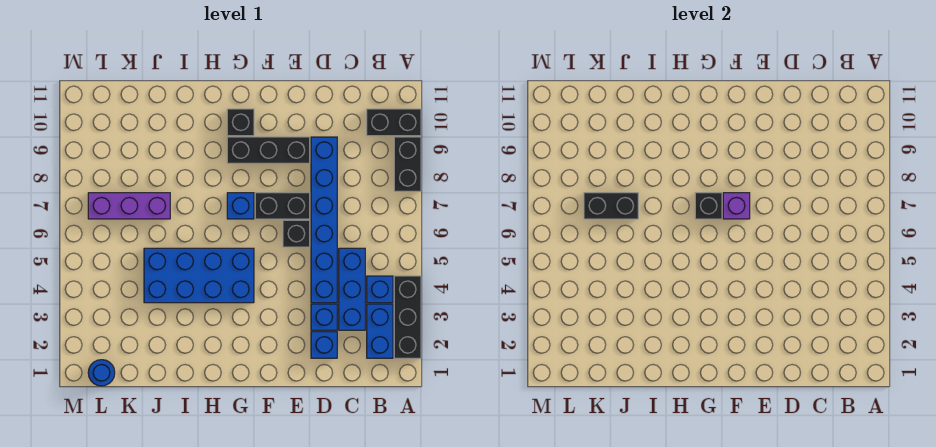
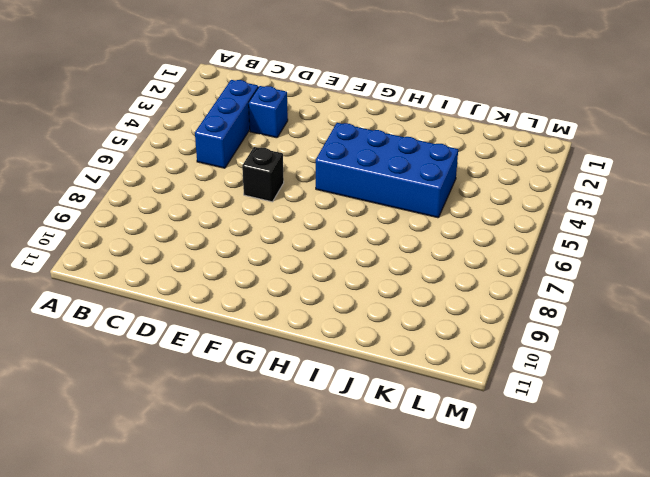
none -> black 1x3 brick [394,276,421,358]
none -> black 1x2 brick [394,137,421,191]
none -> black 1x2 brick [367,109,421,136]

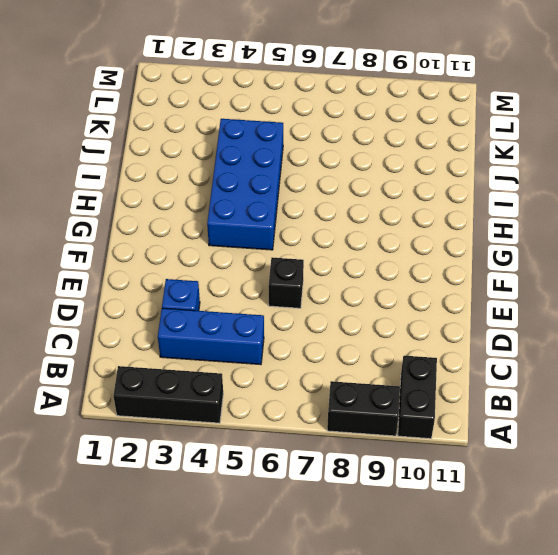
none -> blue 1x2 brick [367,304,393,358]
none -> blue 1x1 brick [367,276,393,303]
none -> blue 1x1 brick [311,332,337,358]

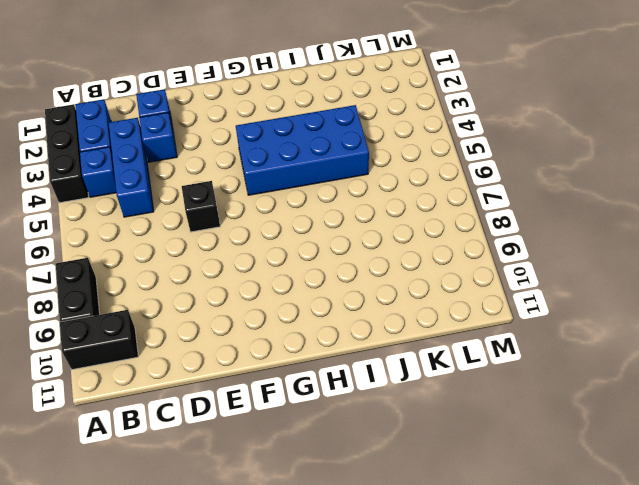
none -> blue 1x6 brick [311,137,337,303]
none -> black 1x2 brick [255,193,310,219]
none -> black 1x3 brick [227,137,310,163]

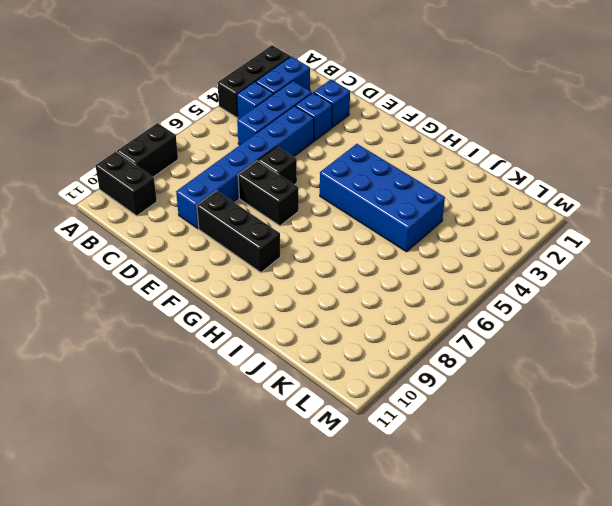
none -> blue 1x1 brick [227,193,254,219]
none -> black 1x1 brick [227,109,254,136]
none -> purple 1x3 brick [88,193,170,219]

